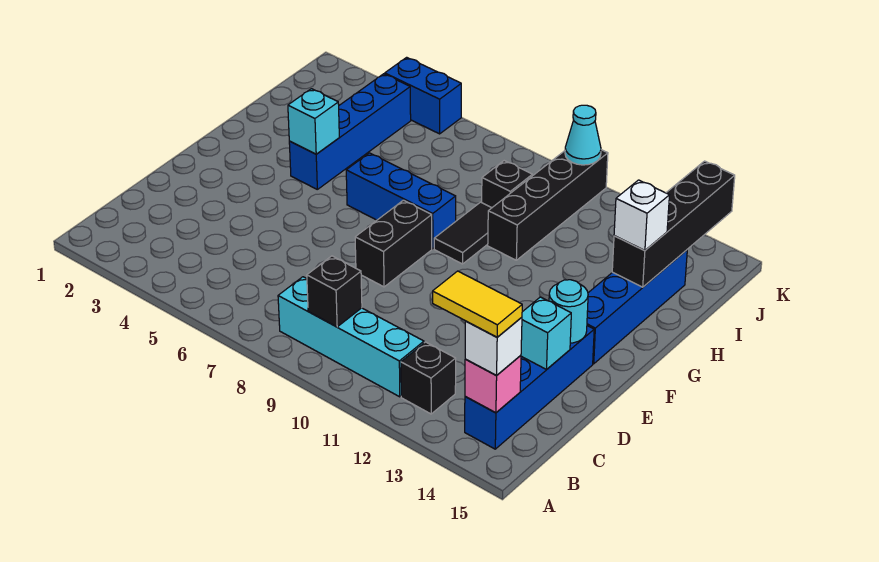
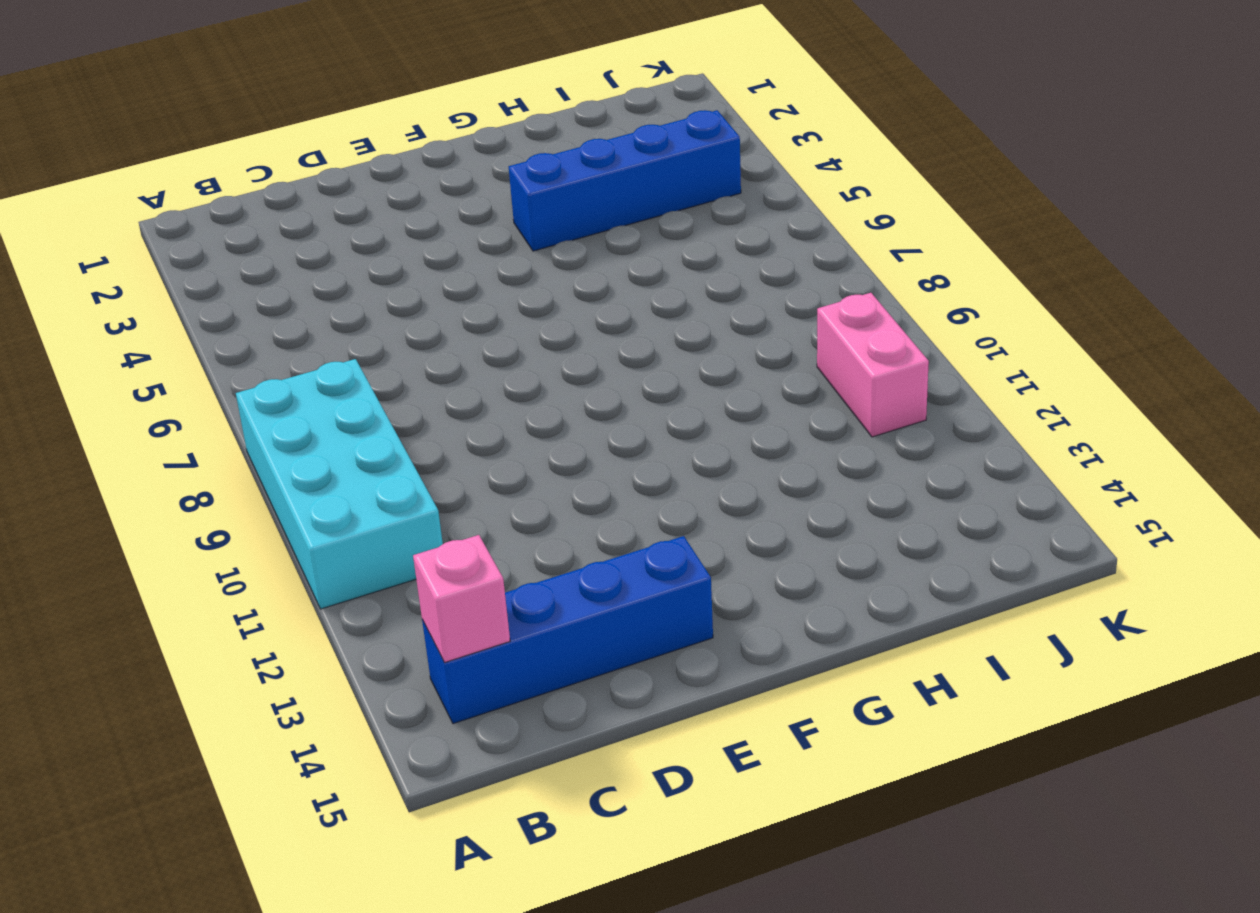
cyan 2x4 brick [236,359,443,609] -> cyan 1x4 brick [278,277,424,397]
pink 1x2 brick [817,293,929,437] -> black 1x4 brick [488,150,608,260]
none -> black 1x1 brick [401,342,456,414]
none -> black 1x2 brick [355,200,432,287]
none -> blue 1x4 brick [587,250,687,364]

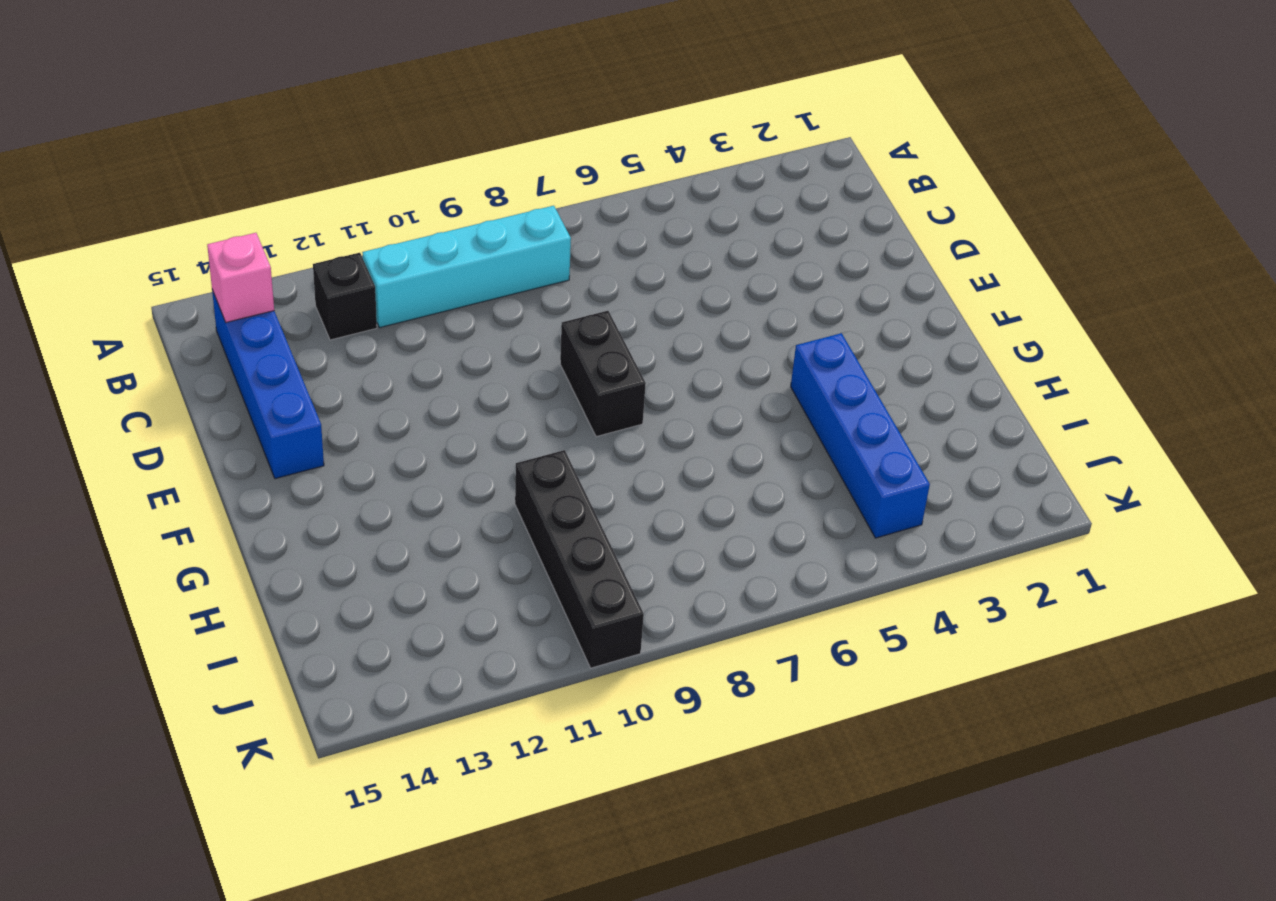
none -> blue 1x4 brick [587,250,687,364]
none -> blue 1x3 brick [346,153,456,249]
none -> black 1x2 tile [434,202,491,264]

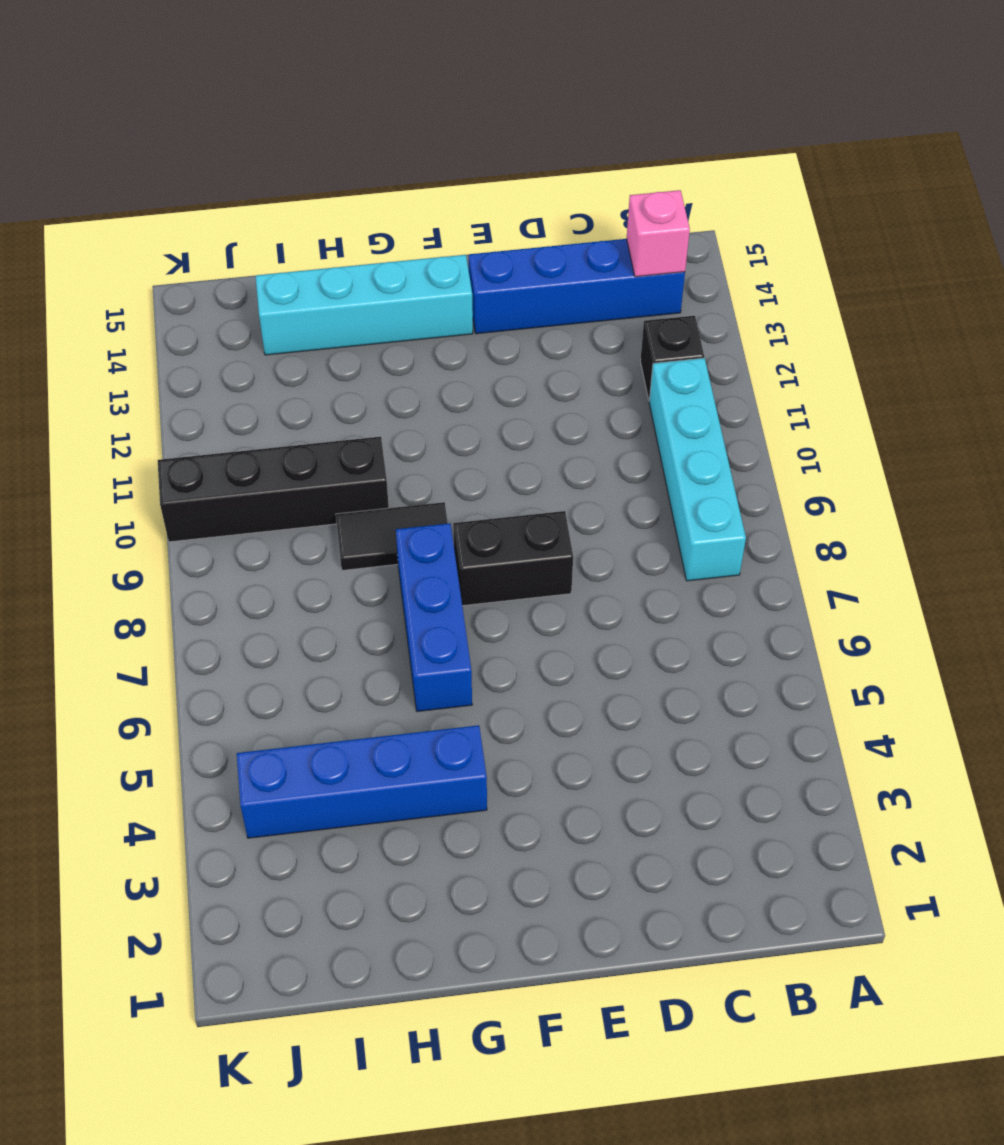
cyan 1x4 brick [255,255,473,355] -> blue 1x4 brick [587,250,687,364]
none -> black 1x1 brick [482,161,532,208]
none -> blue 1x2 brick [385,57,461,134]
none -> black 1x1 brick [307,256,362,327]

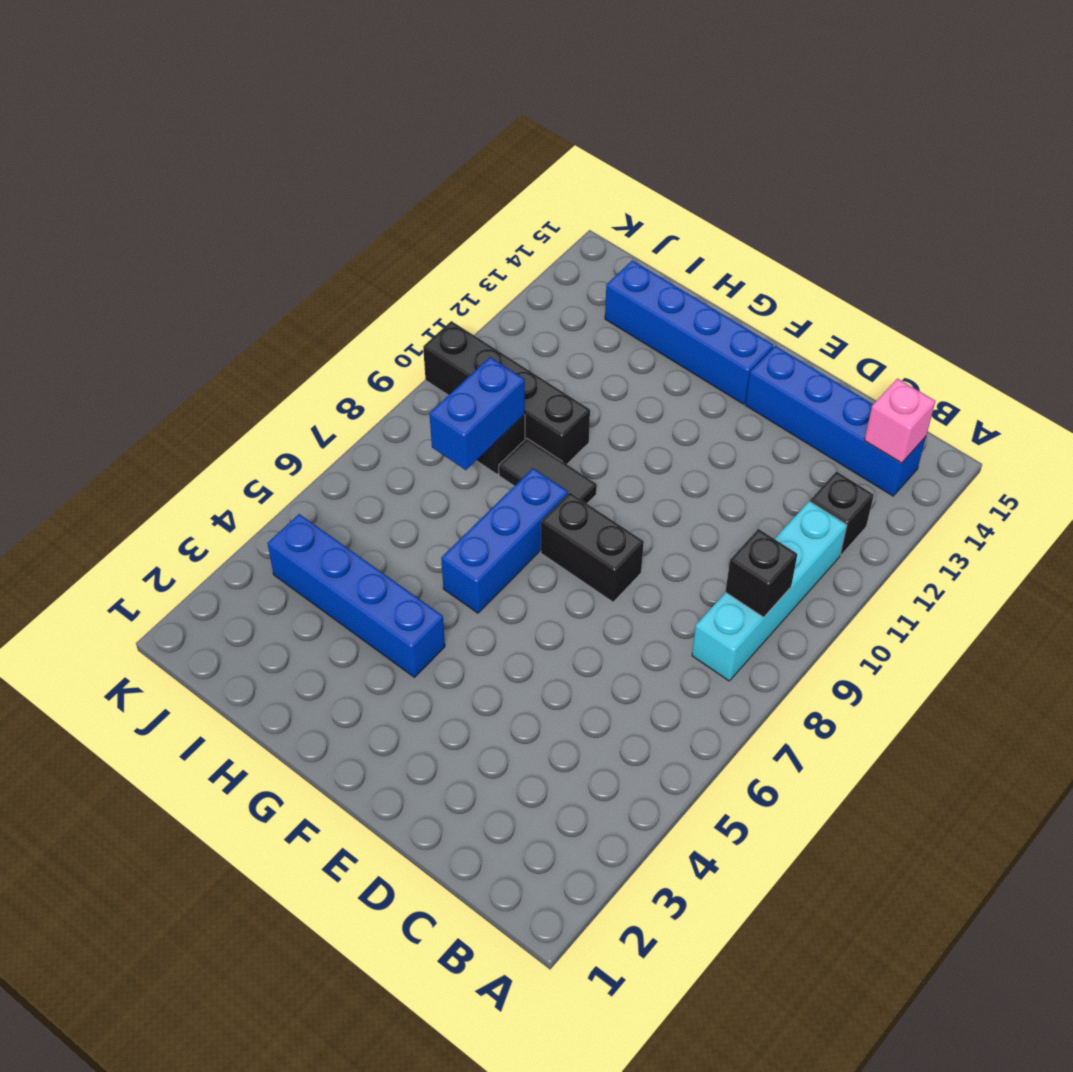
blue 1x2 brick [430,357,525,470] -> blue 1x2 brick moved to [385,57,461,134]
none -> cyan 1x1 brick [521,297,571,369]
none -> cyan 1x1 round brick [549,280,588,343]
none -> cyan 1x1 brick [288,89,339,154]

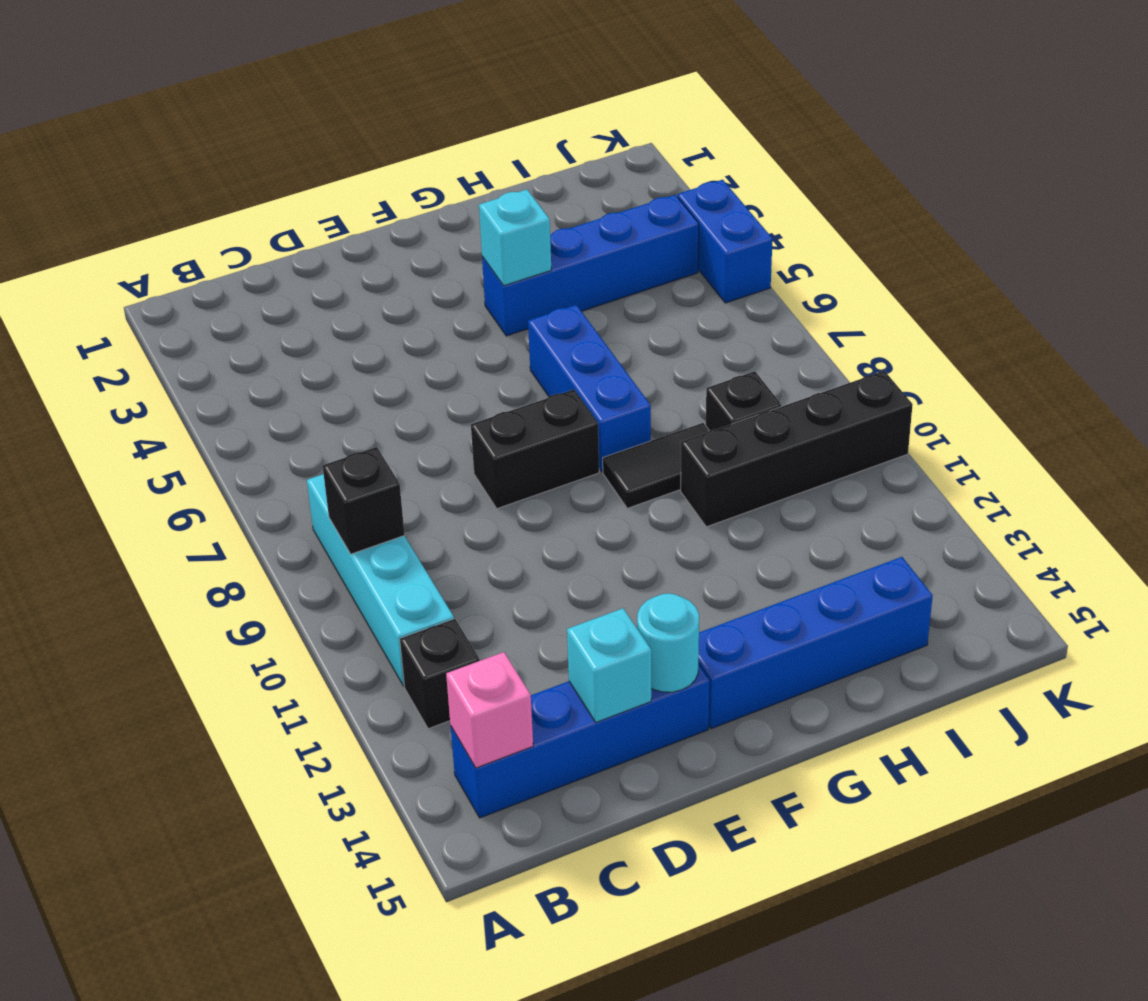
none -> black 1x4 brick [612,161,735,287]
none -> cyan 1x1 cone [565,105,601,165]
none -> white 1x1 brick [465,317,522,376]

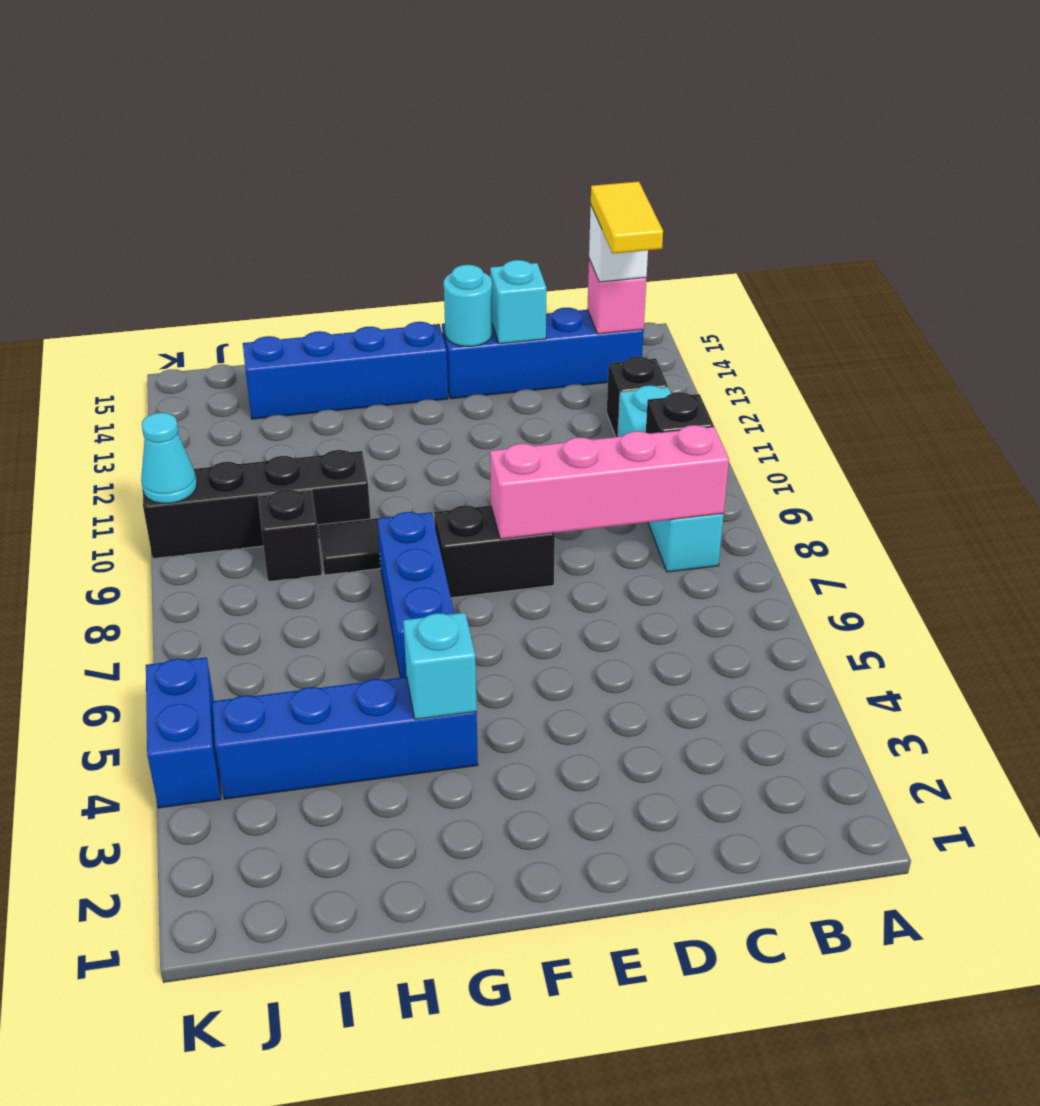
pink 1x4 brick [490,425,729,539] -> none
none -> black 1x4 brick [612,161,735,287]
none -> white 1x1 brick [614,180,669,251]

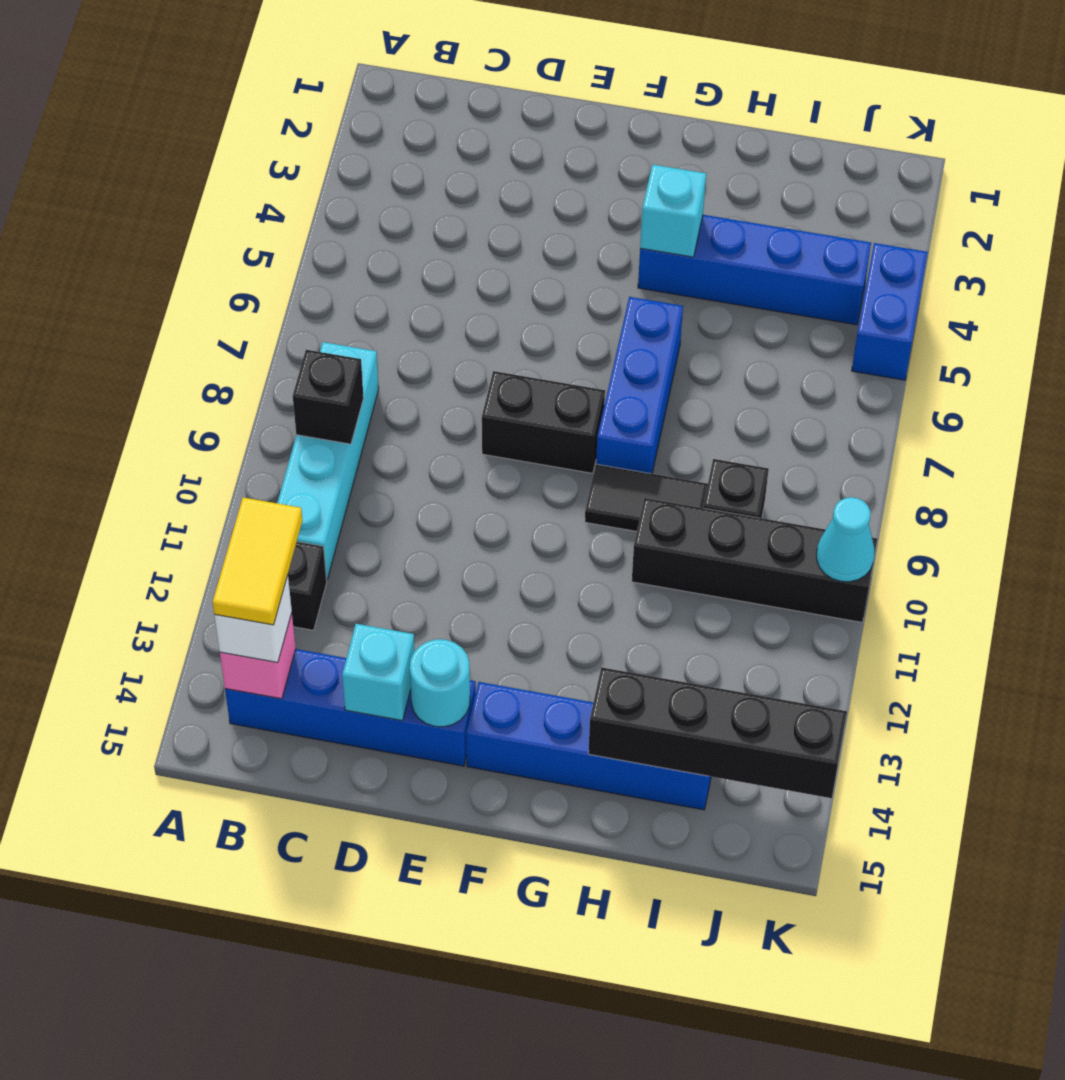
none -> white 1x1 brick [614,180,669,251]

